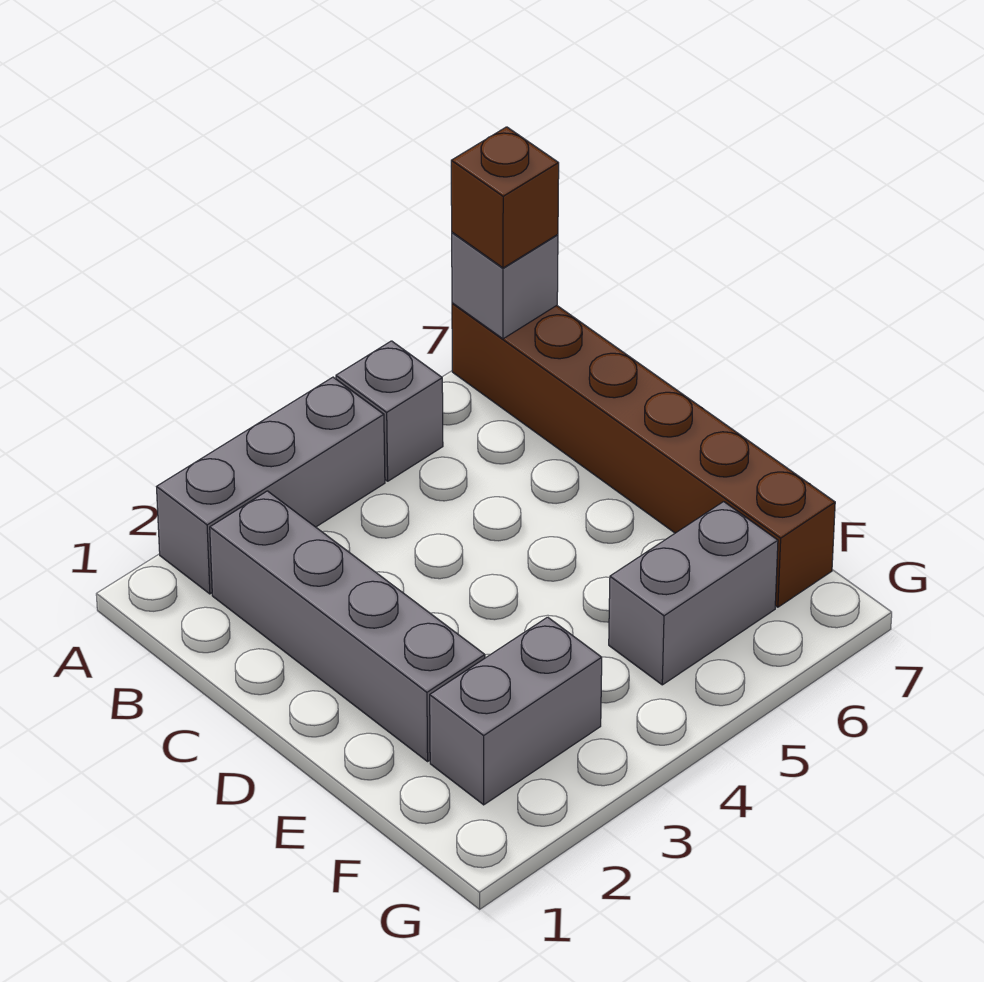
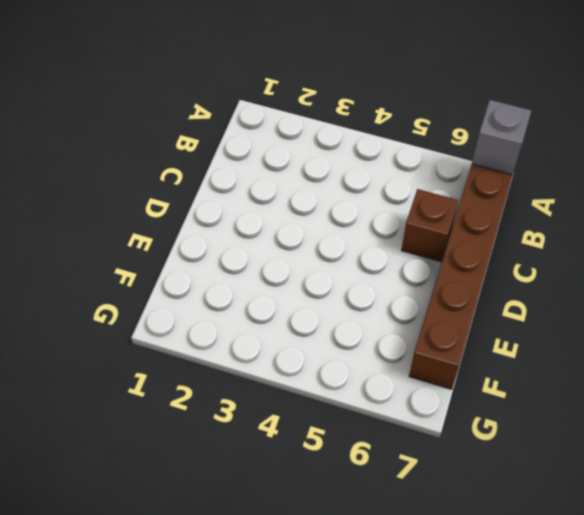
brown 1x1 brick [402,189,458,262] -> brown 1x1 brick moved to [451,127,559,268]
none -> grey 1x3 brick [157,377,385,594]
none -> grey 1x1 brick [336,341,443,481]

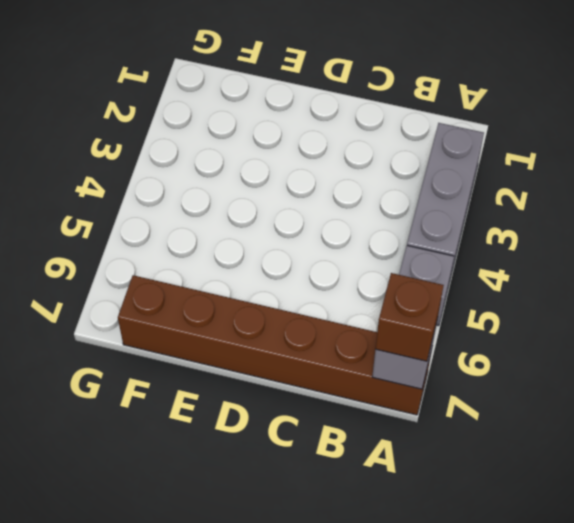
none -> grey 1x4 brick [210,491,485,761]
none -> grey 1x2 brick [430,617,602,805]

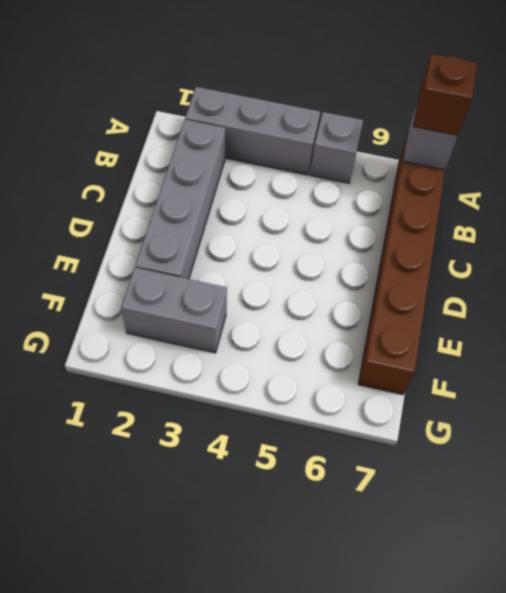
none -> grey 1x2 brick [609,502,778,685]

